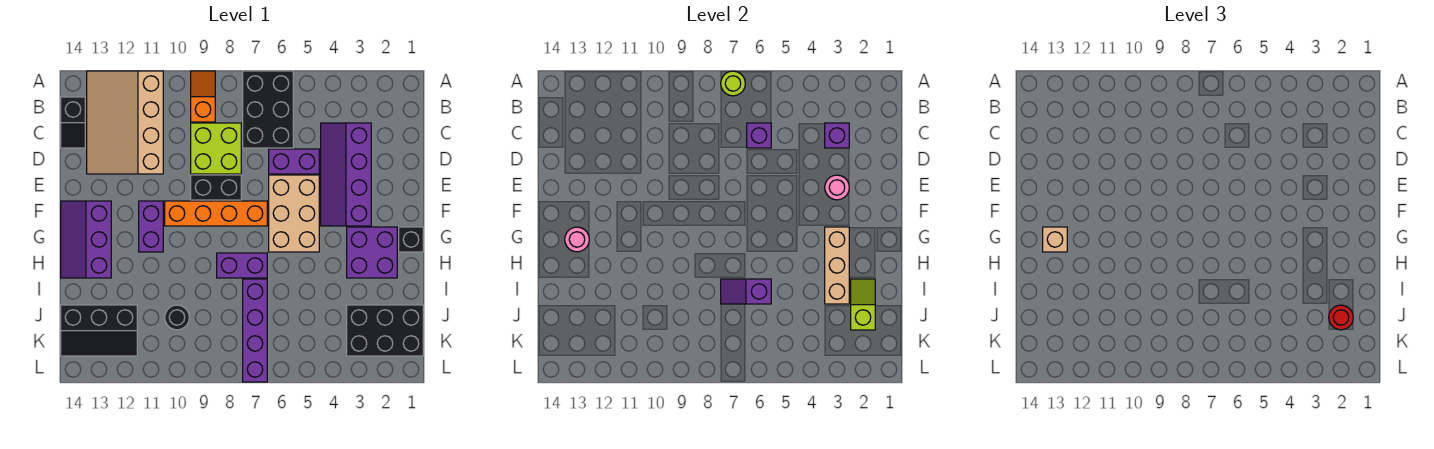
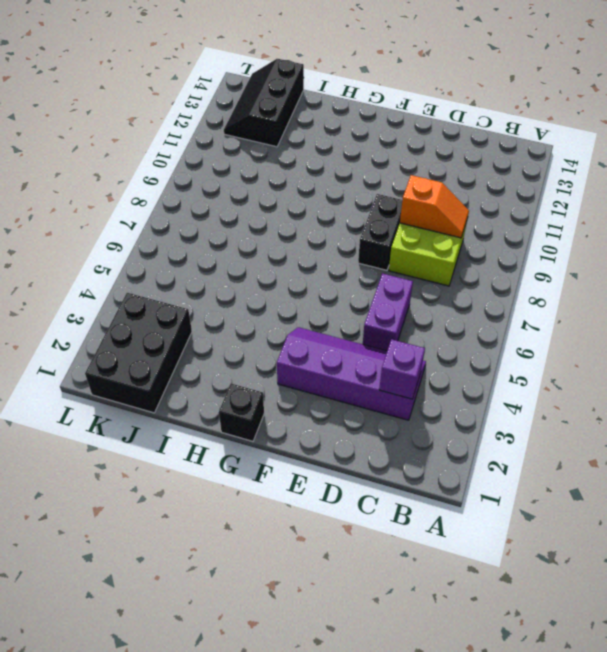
orange 1x2 slope [400,175,469,238] -> orange 1x2 slope moved to [191,71,215,122]
none -> black 2x3 brick [243,71,293,148]
none -> tan 3x4 slope [87,71,163,174]
none -> black 1x2 slope [61,97,85,148]

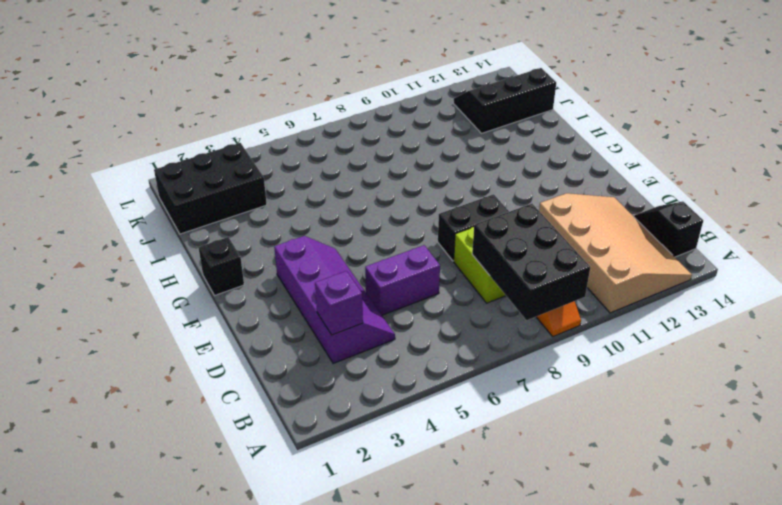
black 2x3 brick [472,204,590,320] -> black 2x3 brick moved to [243,71,293,148]
none -> tan 2x3 brick [269,175,319,252]
none -> orange 1x4 brick [165,201,267,226]
none -> purple 1x2 brick [139,201,163,252]

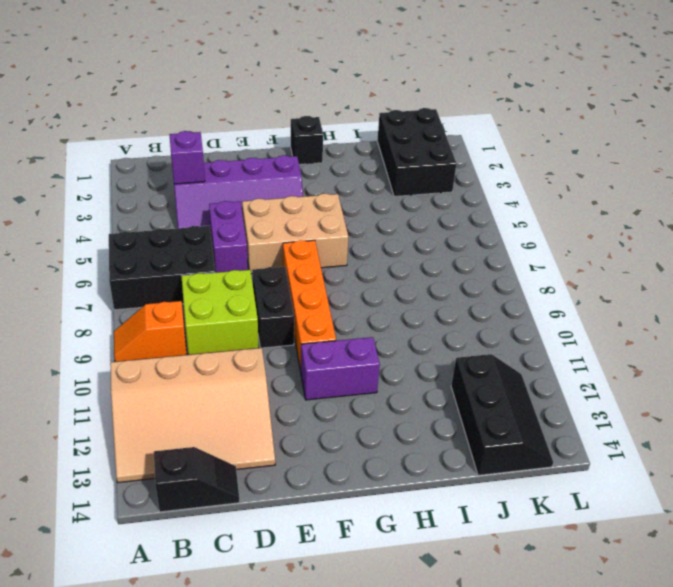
none -> purple 2x3 slope [61,201,111,278]
none -> purple 2x2 brick [347,227,397,278]
none -> purple 1x2 brick [217,253,267,278]

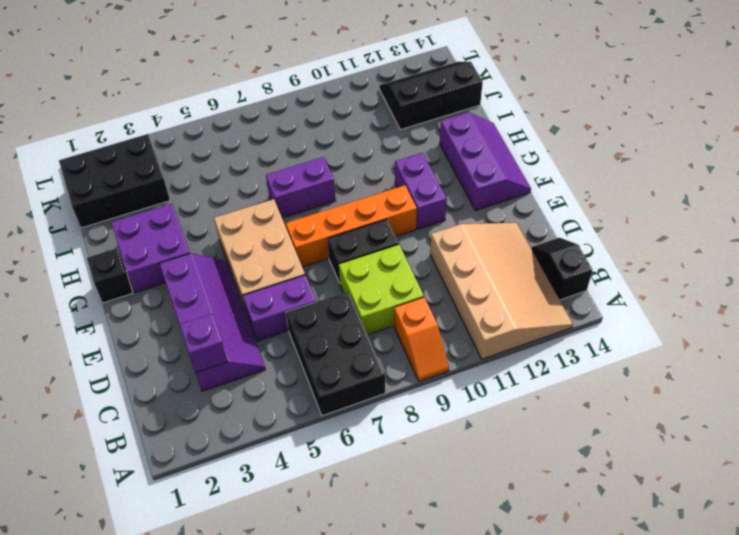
none -> purple 1x4 brick [243,279,267,382]
none -> black 1x1 round brick [165,305,189,330]
none -> lime 1x1 round brick [721,71,745,96]

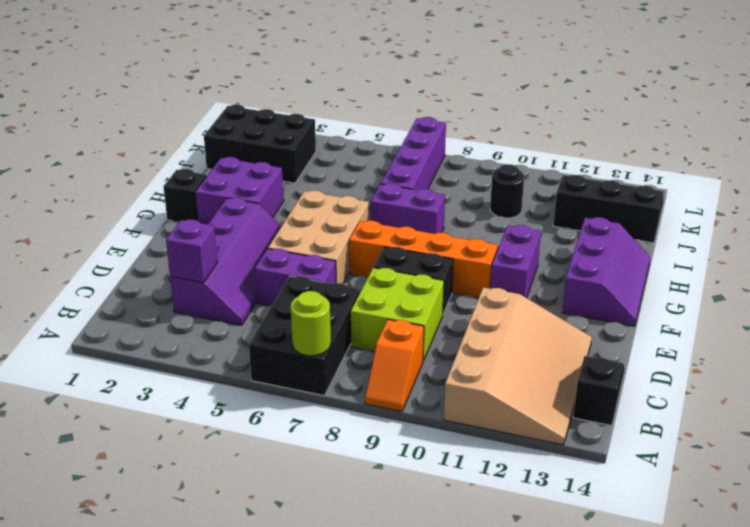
none -> purple 1x1 brick [747,123,771,148]
none -> pink 1x1 round brick [825,175,849,200]
none -> tan 1x3 brick [825,227,849,304]

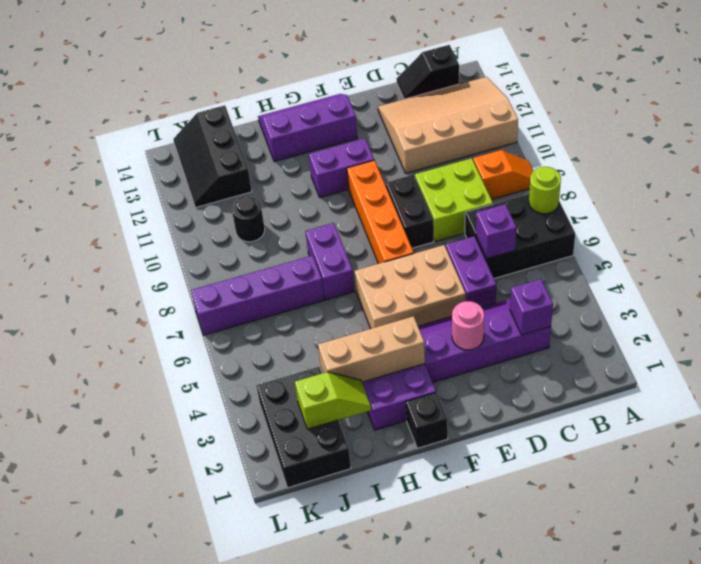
none -> pink 1x1 round brick [565,227,589,252]
none -> purple 1x2 slope [721,279,771,304]
none -> tan 1x1 brick [1043,227,1067,252]

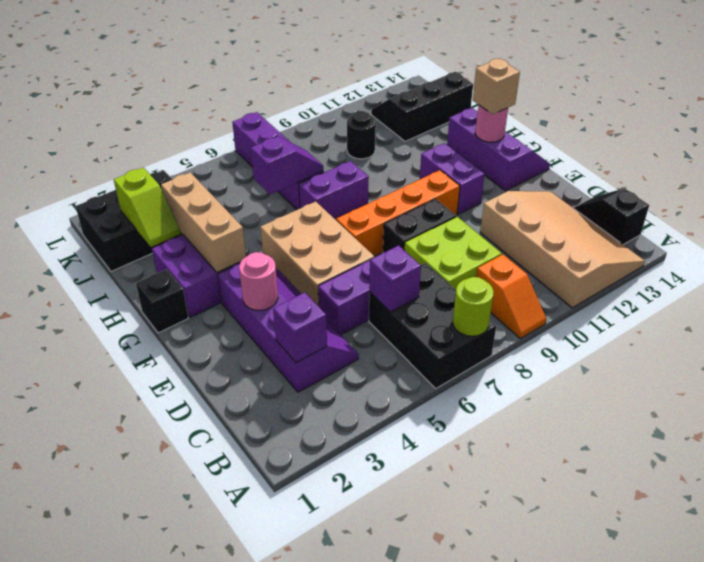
none -> red 1x1 round brick [1329,305,1353,330]

